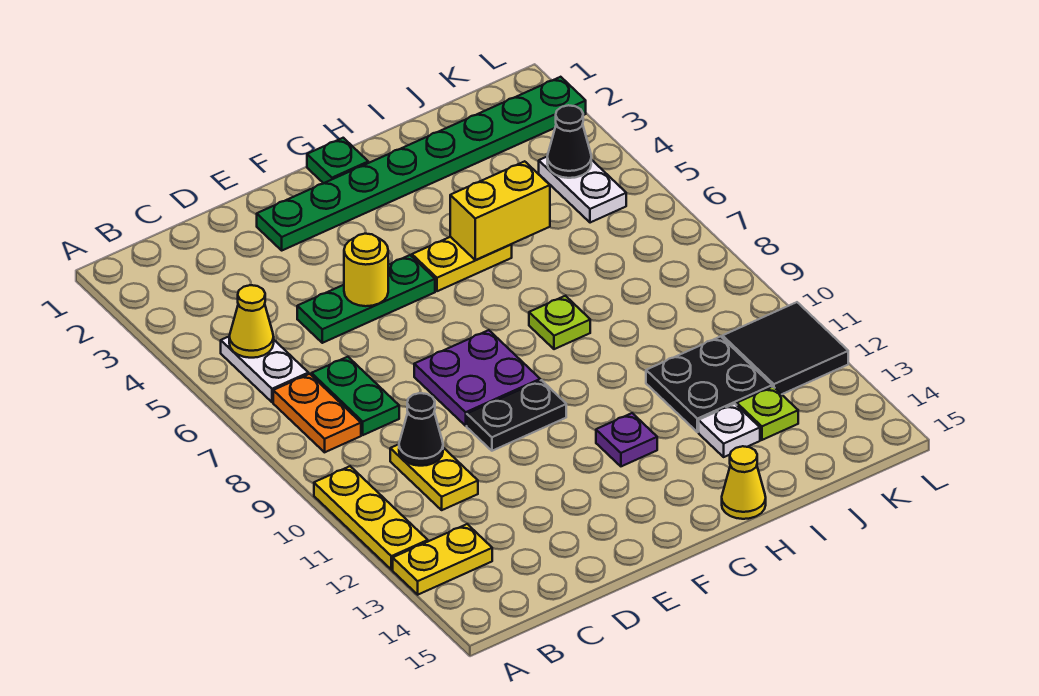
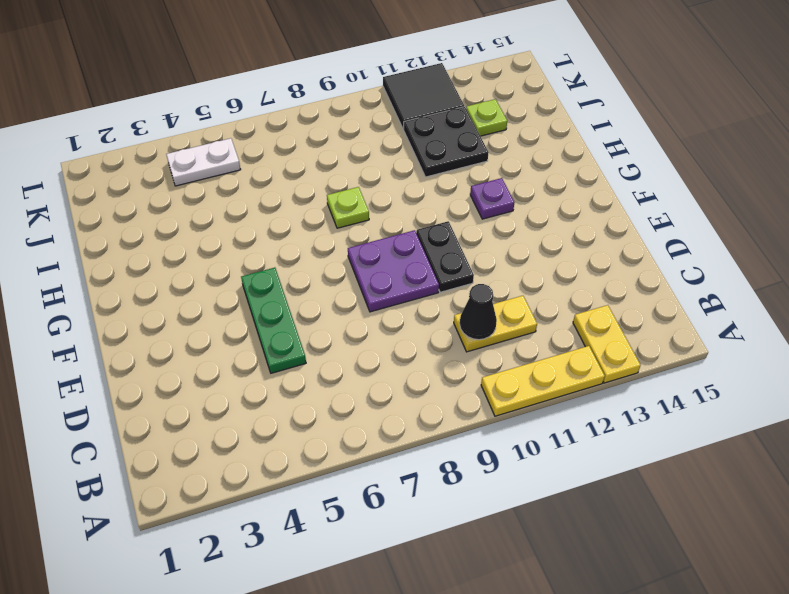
none -> white 1x2 plate [221,337,308,402]
none -> orange 1x2 plate [273,374,361,452]
none -> green 1x2 plate [312,357,399,435]

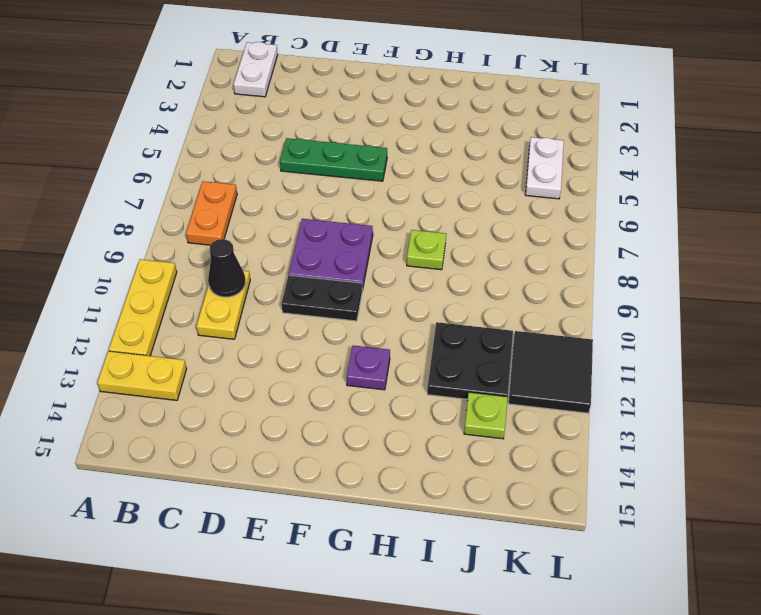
white 1x2 plate [233,42,278,97] -> white 1x2 plate moved to [221,337,308,402]
none -> green 1x2 plate [312,357,399,435]
none -> green 1x8 plate [257,77,586,250]
none -> green 1x1 plate [307,138,368,183]

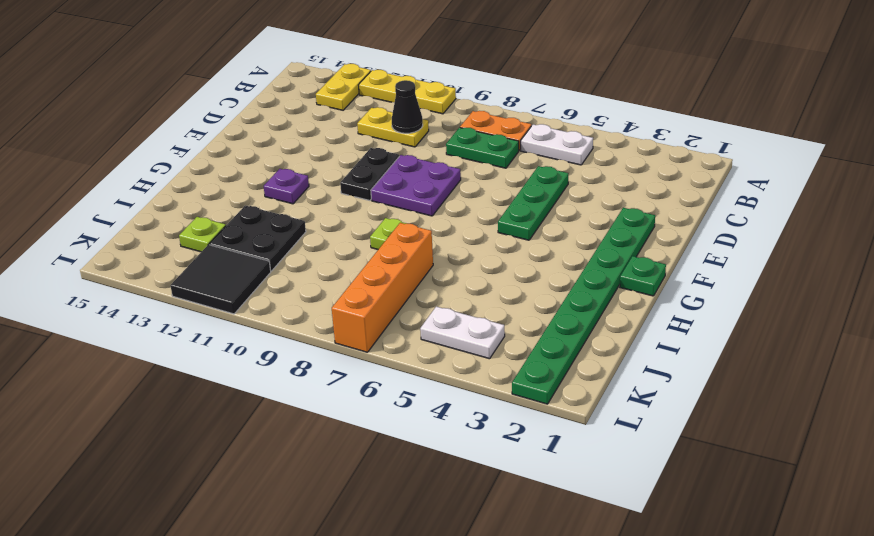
orange 1x4 brick [332,223,433,352] -> none
none -> yellow 1x2 plate [412,237,512,291]
none -> yellow 1x1 cone [722,446,766,519]
none -> white 1x1 plate [699,404,760,457]

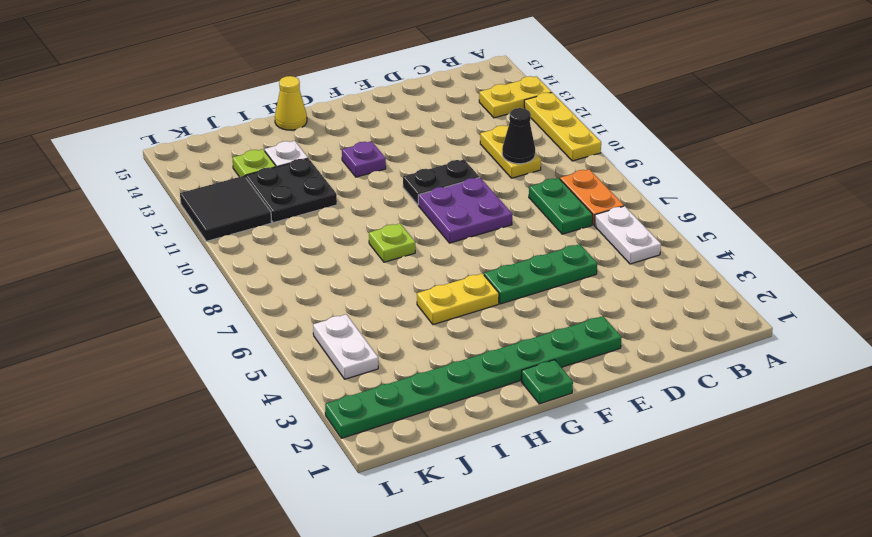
none -> yellow 1x1 cone [229,285,274,358]
none -> yellow 1x1 round brick [344,234,388,306]
none -> yellow 1x2 brick [450,161,550,260]

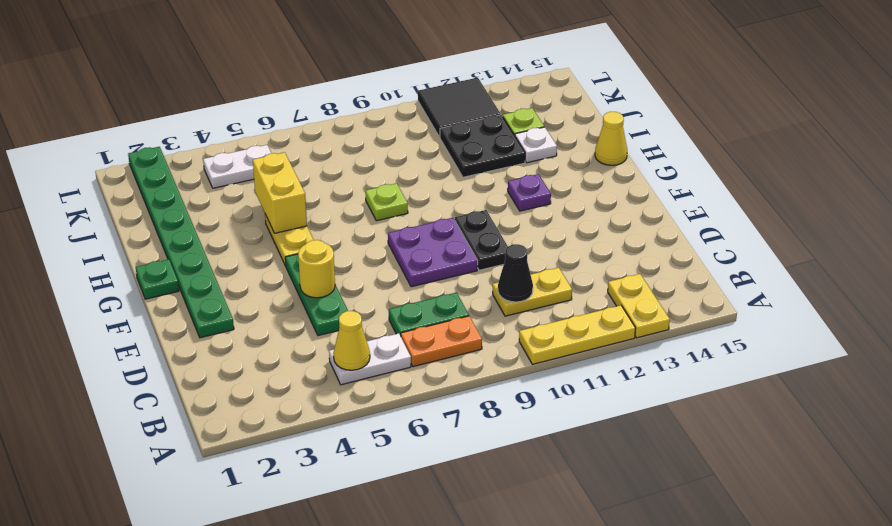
none -> black 1x1 cone [547,105,591,178]

